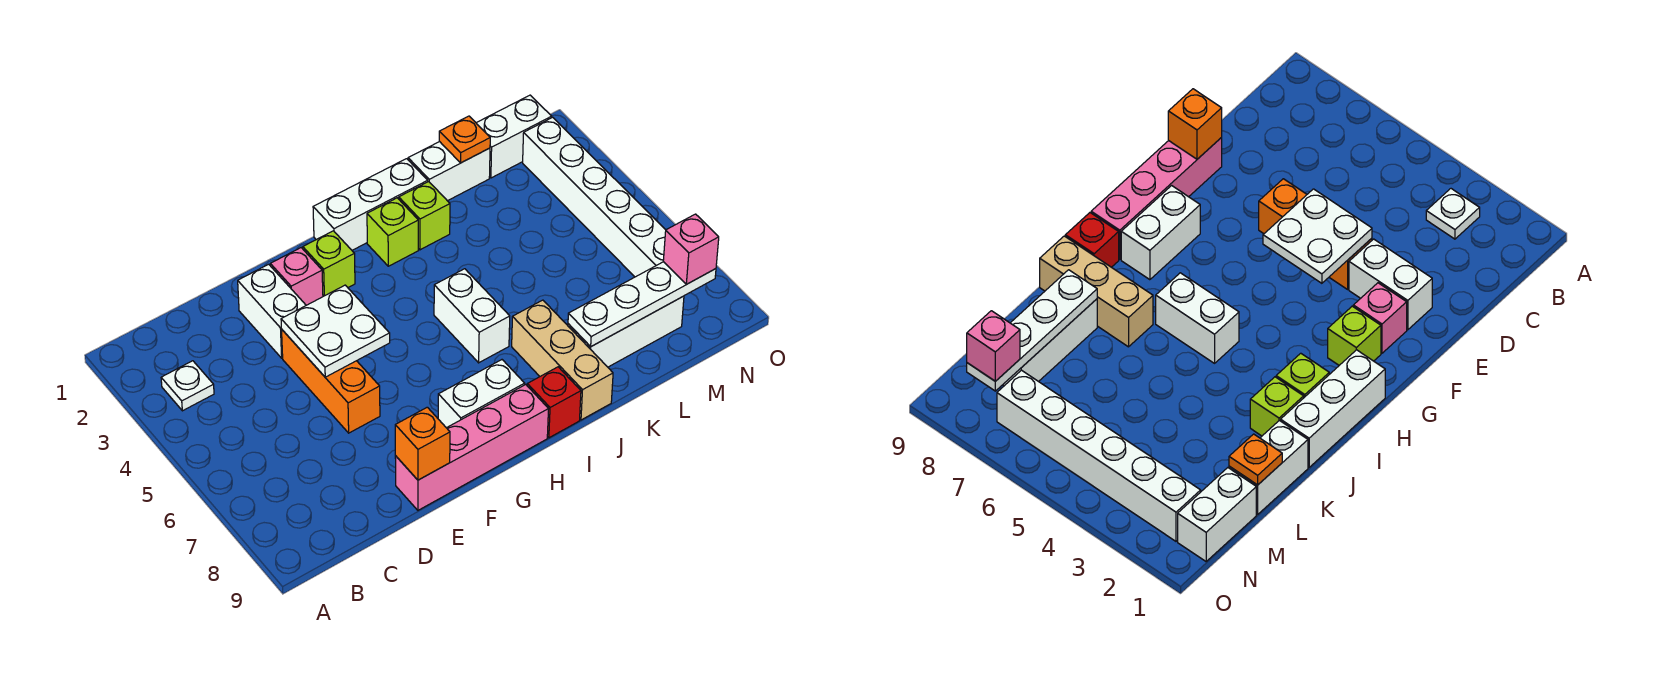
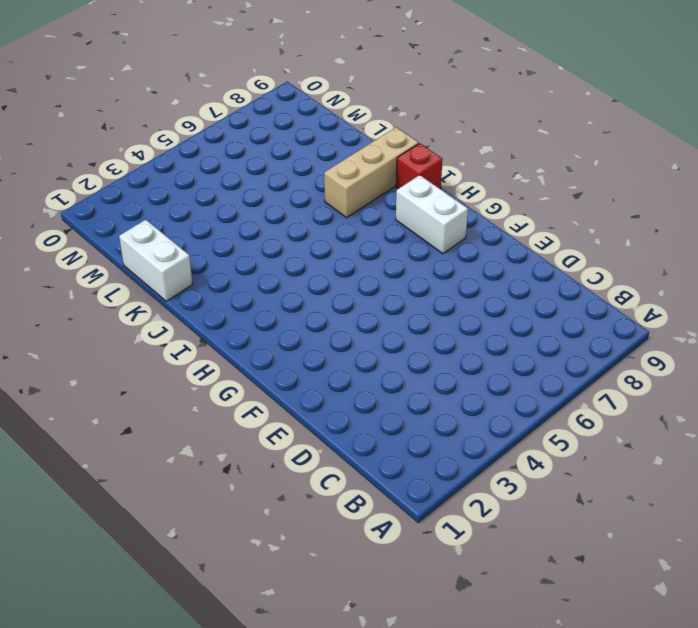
none -> white 1x1 plate [161,361,214,411]
none -> white 1x2 brick [238,264,306,358]
none -> orange 1x3 brick [282,330,380,433]

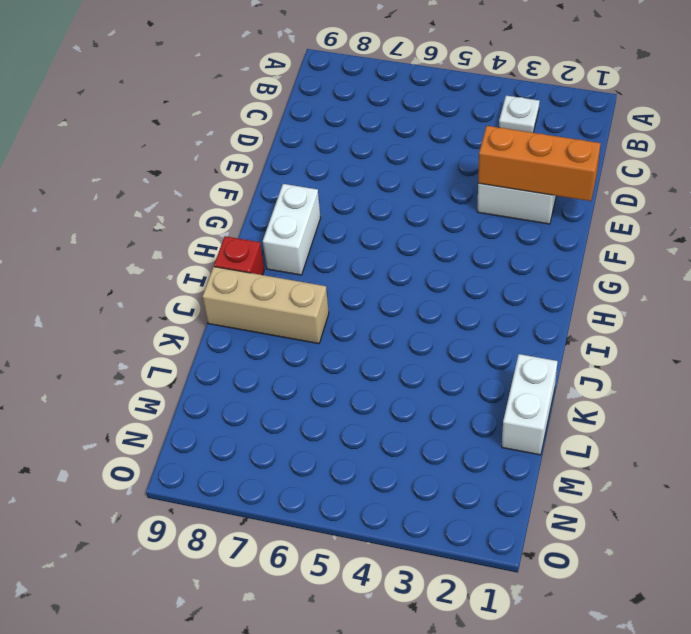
orange 1x3 brick [478,126,601,201] -> orange 1x3 brick moved to [282,330,380,433]
none -> pink 1x4 brick [395,385,548,510]
none -> pink 1x1 brick [270,248,323,305]
none -> lime 1x1 brick [303,231,355,296]

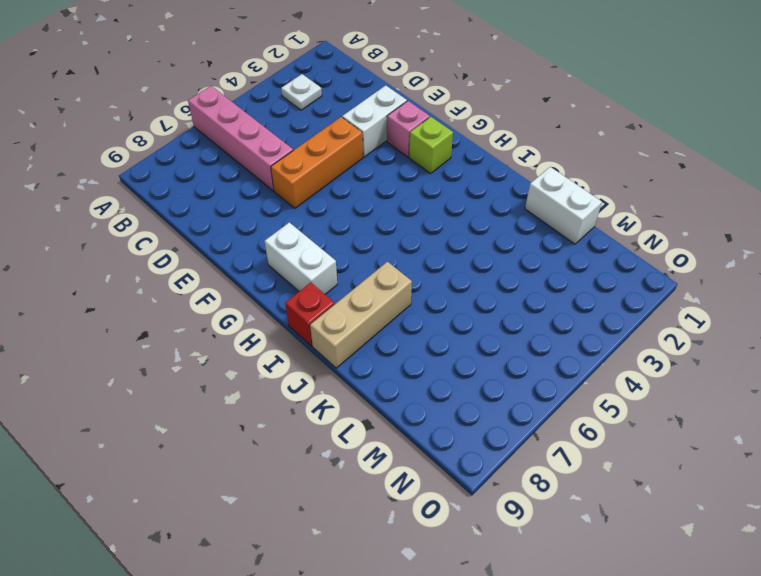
pink 1x4 brick [188,86,293,191] -> pink 1x4 brick moved to [395,385,548,510]
none -> white 1x3 brick [313,159,428,250]
none -> lime 1x1 brick [367,198,418,266]
none -> white 1x2 brick [434,269,510,363]

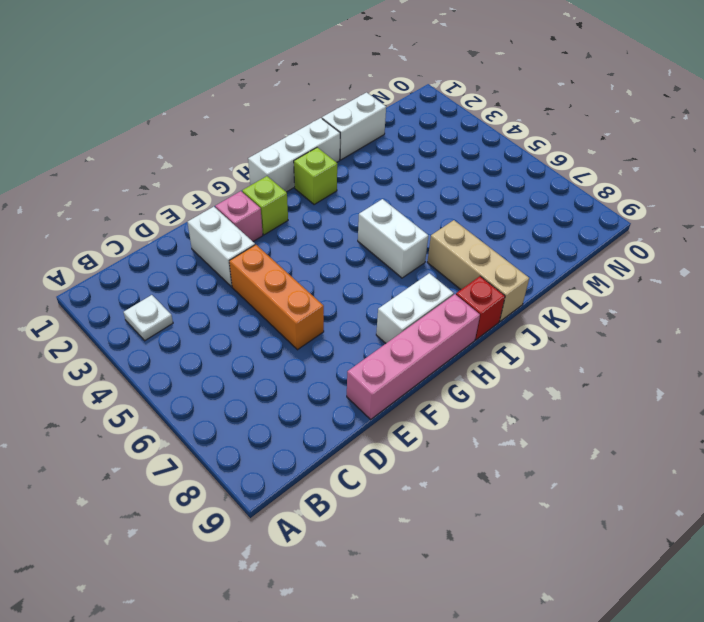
none -> lime 1x1 brick [399,182,450,250]
none -> white 1x3 brick [568,296,684,367]
none -> white 1x2 brick [477,95,552,178]

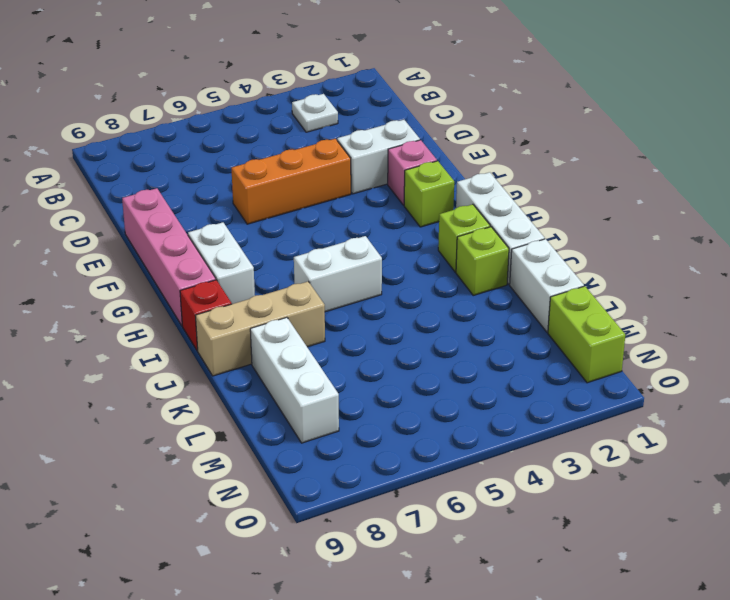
lime 1x2 brick [548,286,625,383] -> white 1x2 brick [477,95,552,178]
none -> white 1x6 brick [523,117,666,277]
none -> white 2x2 plate [281,285,390,377]
none -> orange 1x1 brick [395,407,450,480]

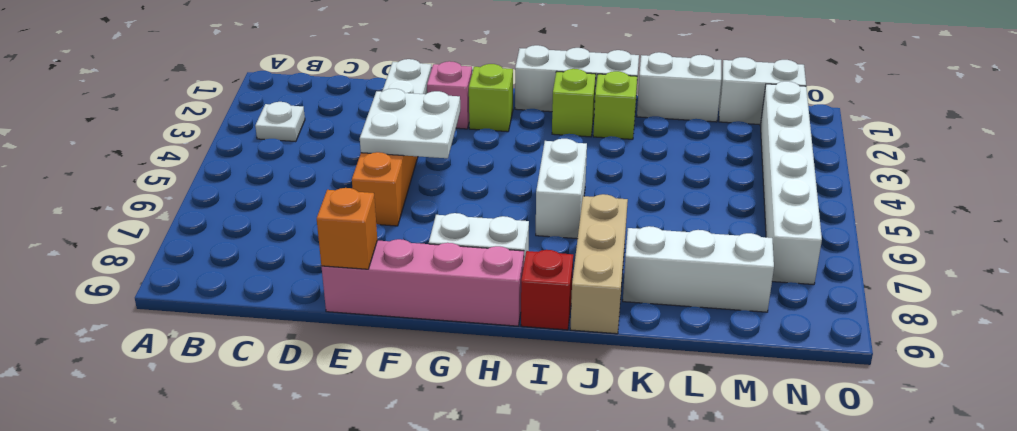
none -> white 1x4 plate [568,262,716,347]
none -> orange 1x1 plate [439,116,490,163]
none -> pink 1x1 brick [663,214,719,284]

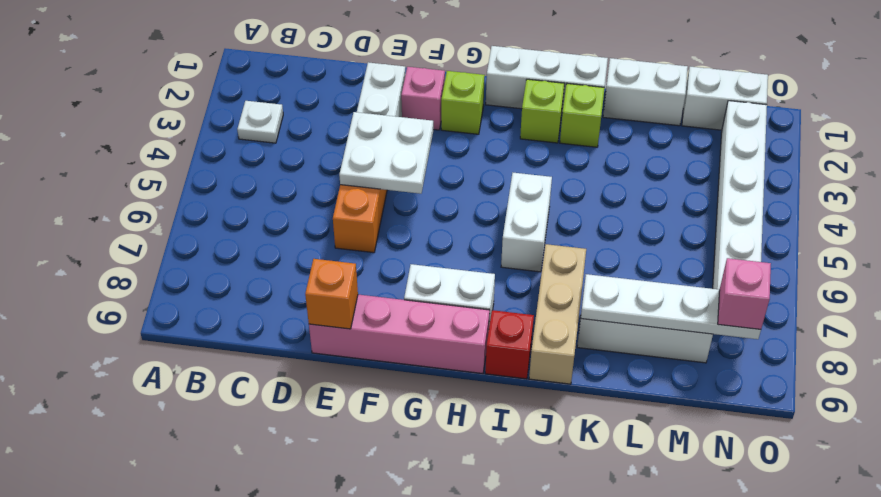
none -> orange 1x1 plate [439,116,490,163]

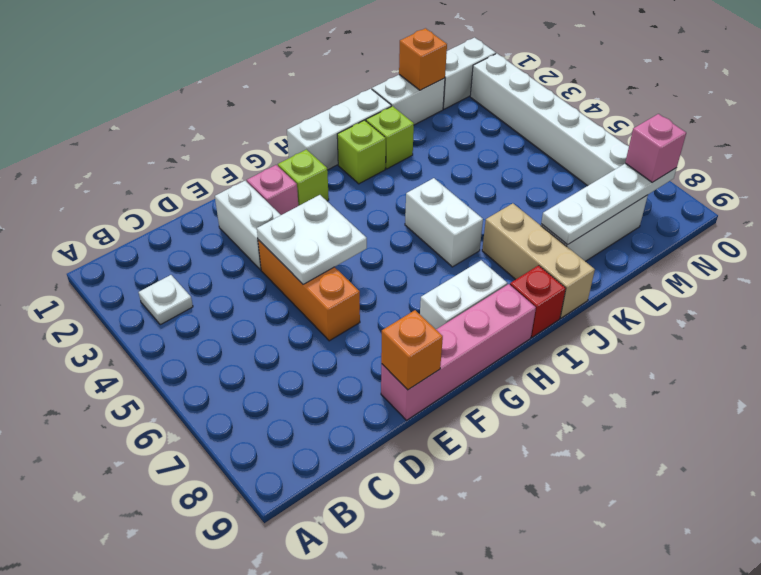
orange 1x1 brick [399,28,447,90] -> orange 1x1 plate [439,116,490,163]

